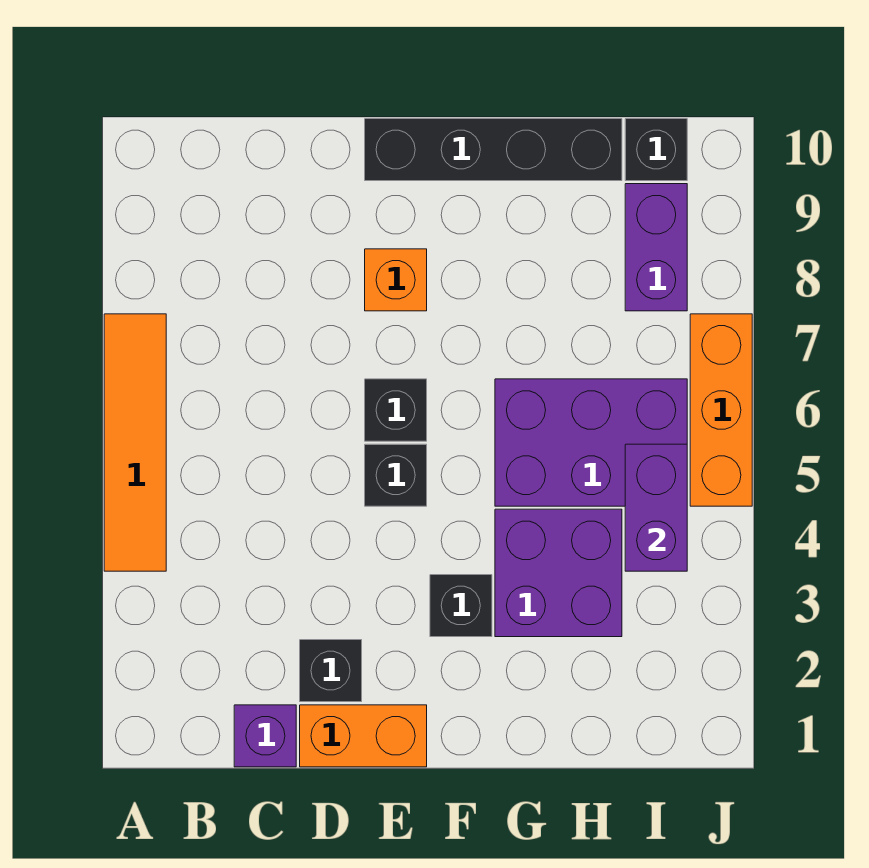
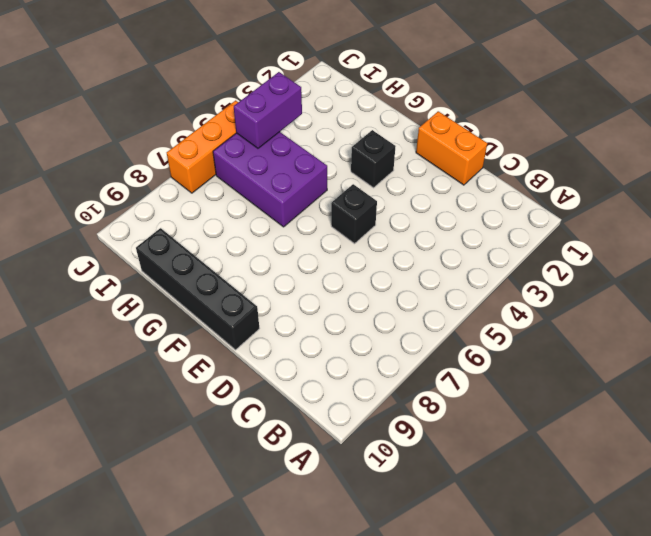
none -> orange 1x4 tile [104,314,166,571]
none -> purple 1x1 brick [234,705,296,767]
none -> black 1x1 brick [300,640,362,702]

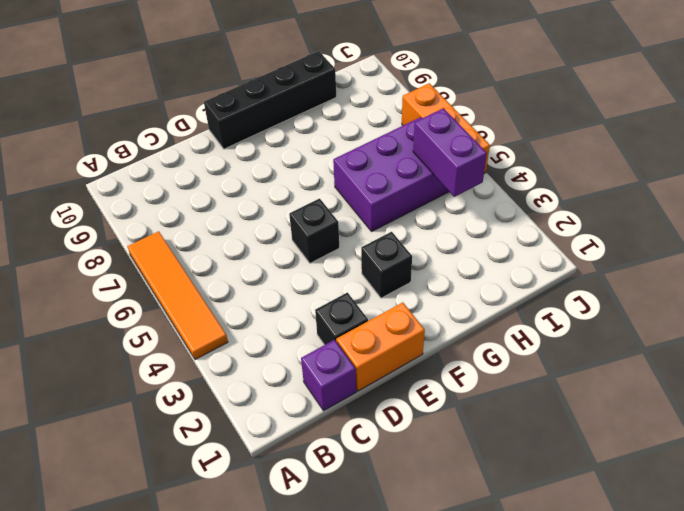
none -> black 1x1 brick [365,379,427,441]
none -> orange 1x1 brick [365,249,427,311]
none -> purple 2x2 brick [495,509,622,637]

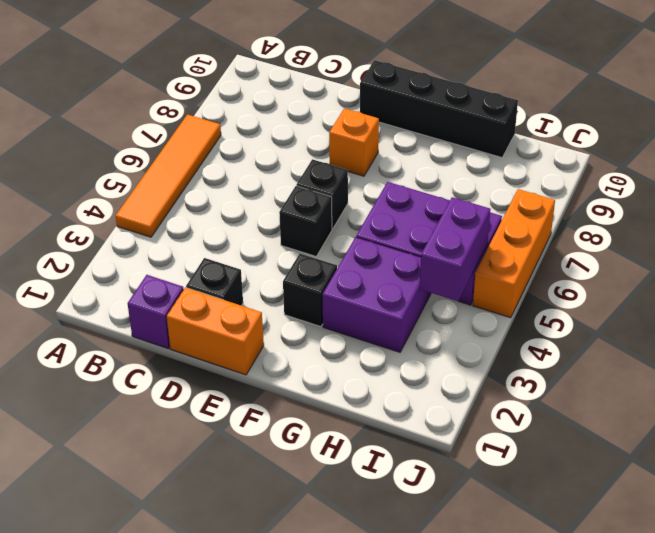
none -> purple 1x2 brick [625,184,687,311]
none -> black 1x1 brick [625,119,687,181]

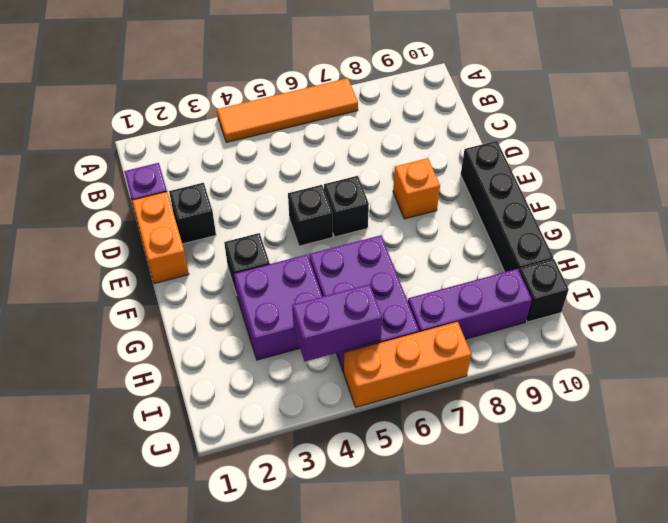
purple 1x3 brick [408,269,532,339] -> purple 1x2 brick [625,184,687,311]

